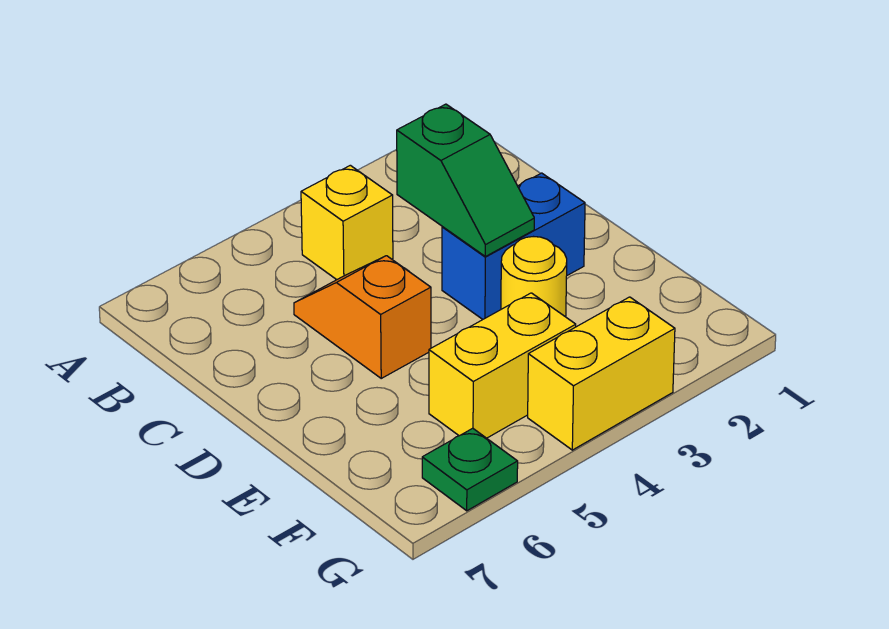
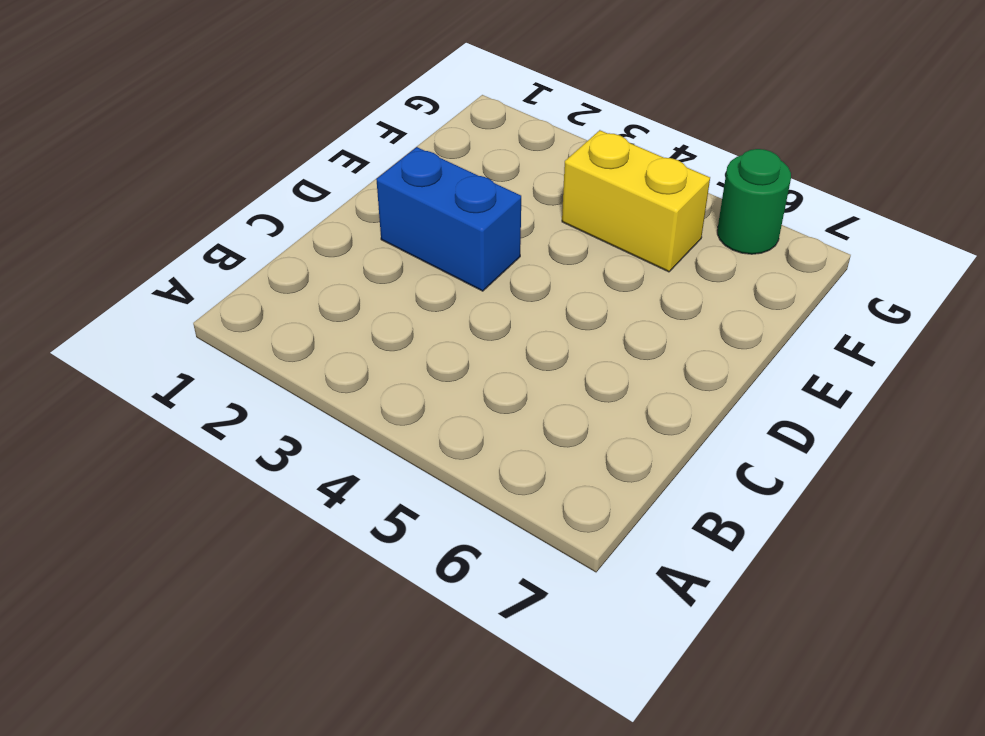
green 1x1 round brick [717,149,791,254] -> green 1x1 plate [422,428,518,511]
none -> yellow 1x1 brick [301,165,393,280]
none -> orange 1x2 slope [294,256,431,378]

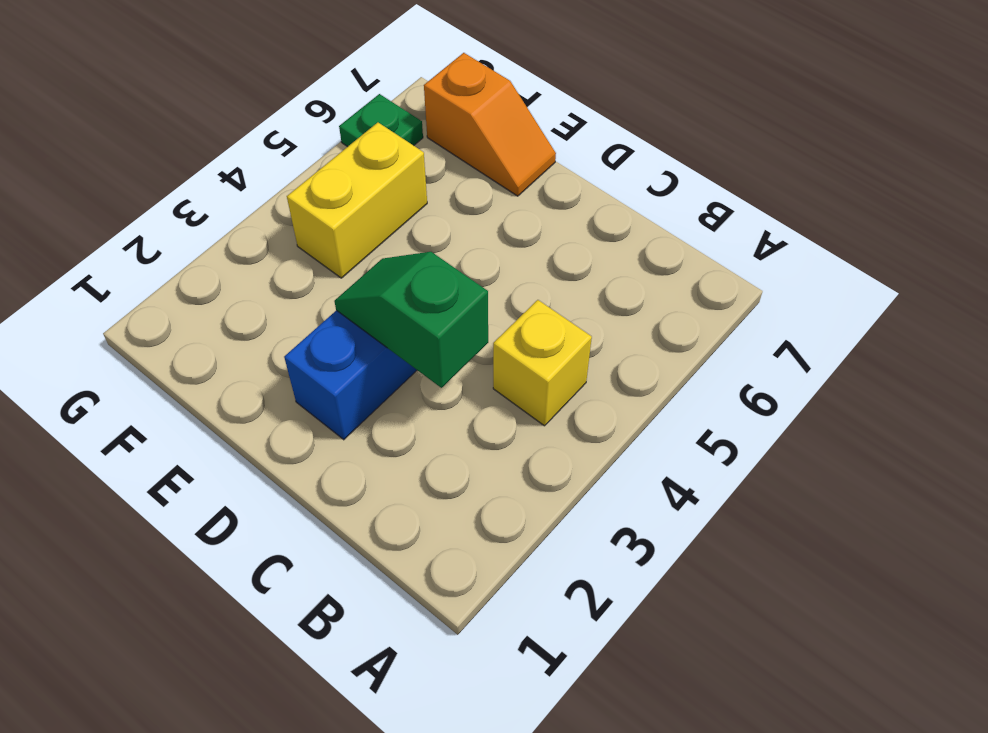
orange 1x2 slope [424,53,556,196] -> orange 1x2 slope moved to [294,256,431,378]
none -> yellow 1x1 round brick [501,237,567,317]
none -> yellow 1x2 brick [528,297,675,450]

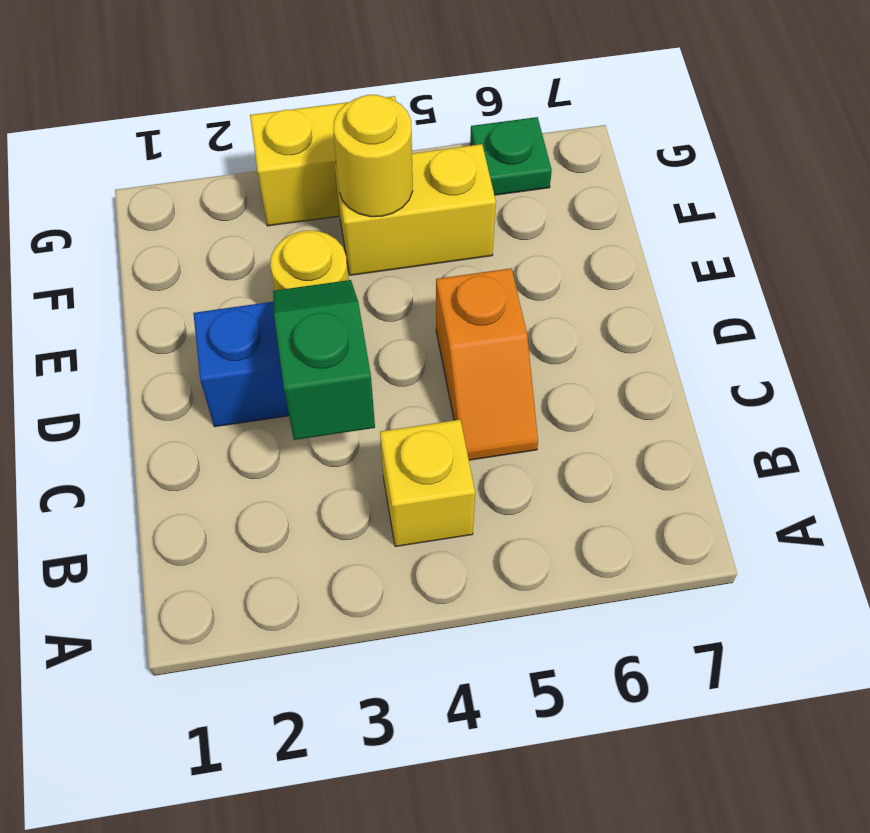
yellow 1x1 round brick [333,95,413,217] -> none

